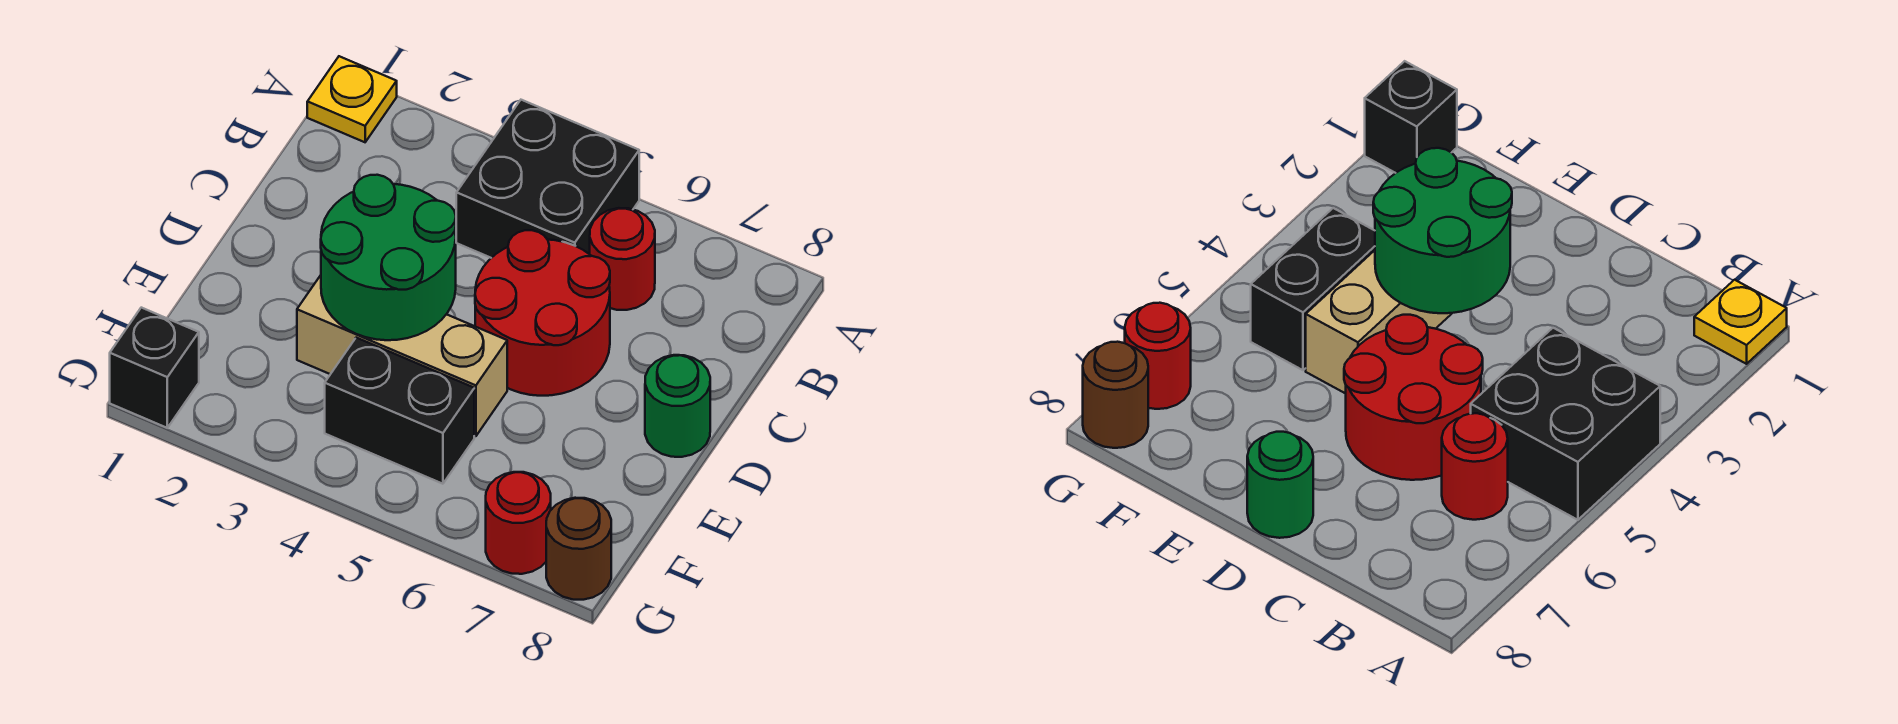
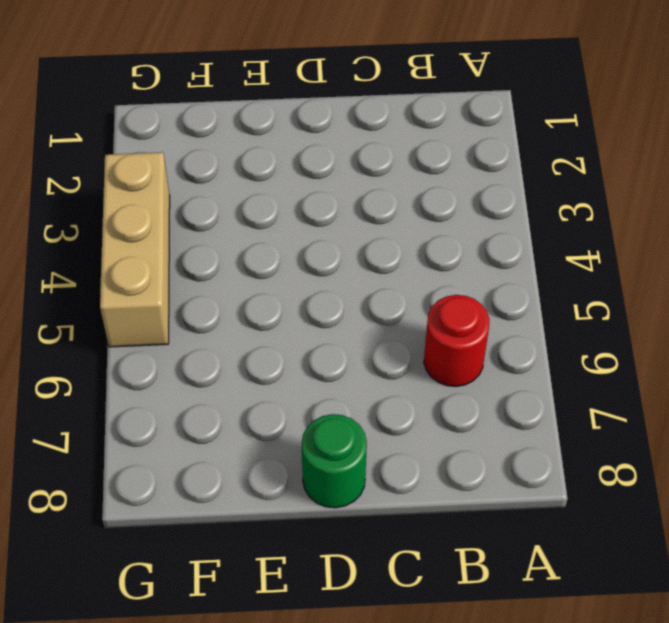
tan 1x3 brick [100,152,170,347] -> tan 1x3 brick moved to [297,275,507,436]
none -> yellow 1x1 plate [307,56,397,142]
none -> black 2x2 brick [456,100,639,258]

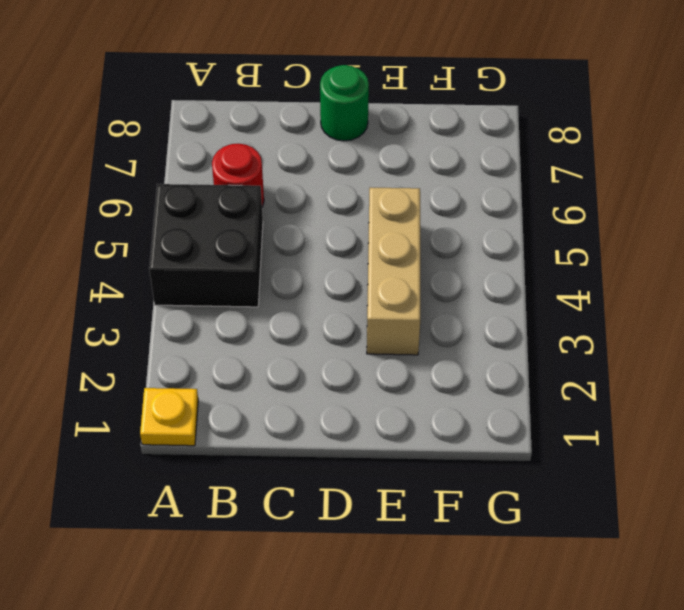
none -> red 2x2 round brick [475,230,610,396]
none -> black 1x2 brick [325,338,474,484]

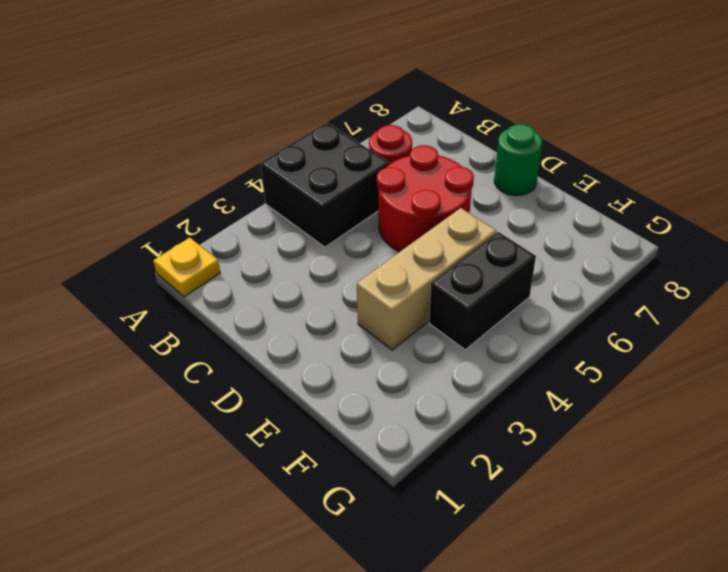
none -> black 1x1 brick [110,308,199,428]
none -> red 1x1 round brick [486,472,551,574]

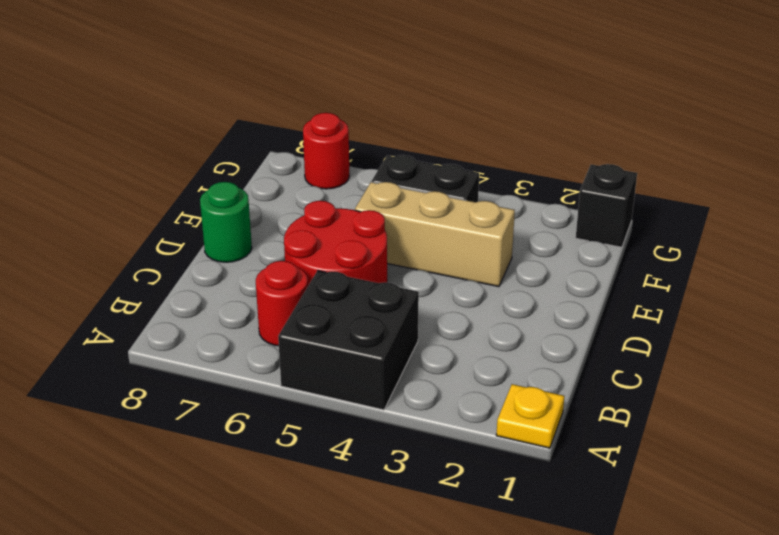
none -> brown 1x1 round brick [546,498,611,600]
none -> green 2x2 round brick [321,175,456,340]

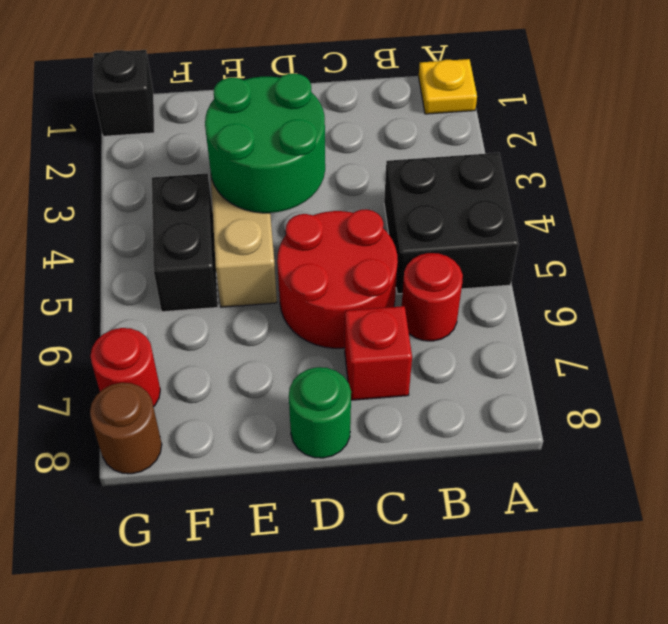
red 1x1 brick [345,306,412,400] -> none

